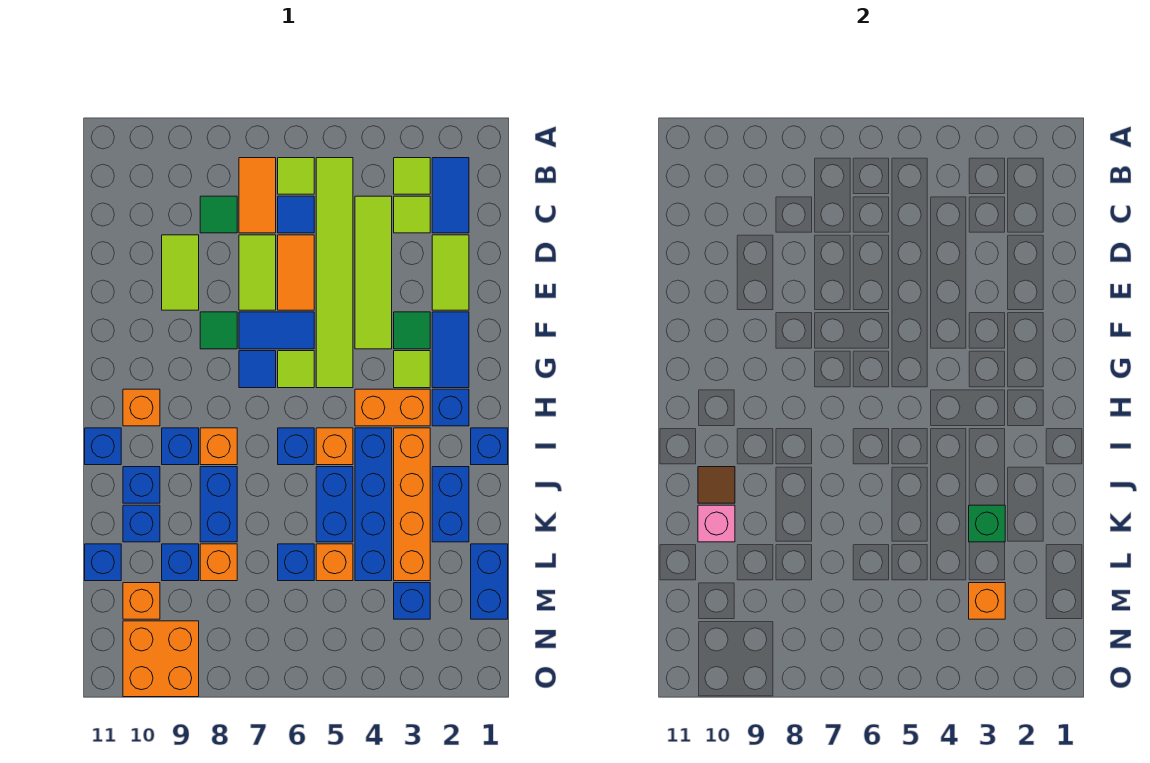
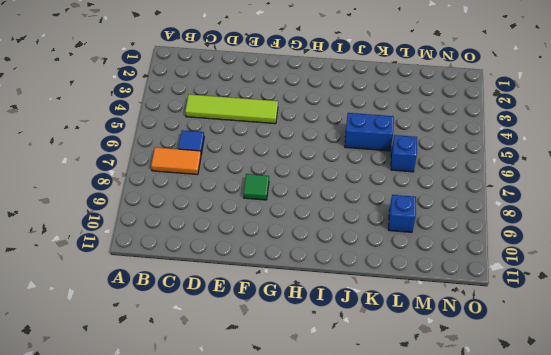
none -> blue 1x2 tile [432,158,469,233]
none -> lime 1x1 tile [394,158,430,194]
none -> lime 1x6 tile [316,158,353,388]
none -> lime 1x1 tile [278,158,314,194]

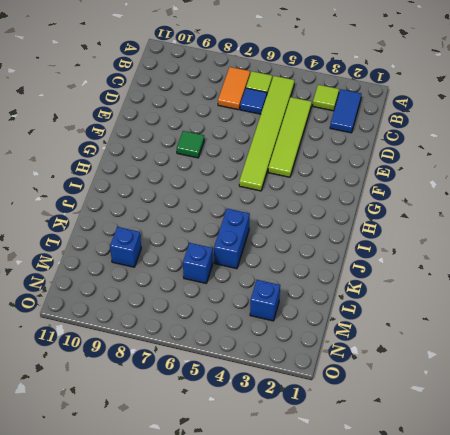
none -> lime 1x1 tile [394,196,430,233]
none -> green 1x1 tile [200,196,237,233]
none -> lime 1x2 tile [432,235,469,310]
none -> orange 1x2 tile [278,235,314,310]

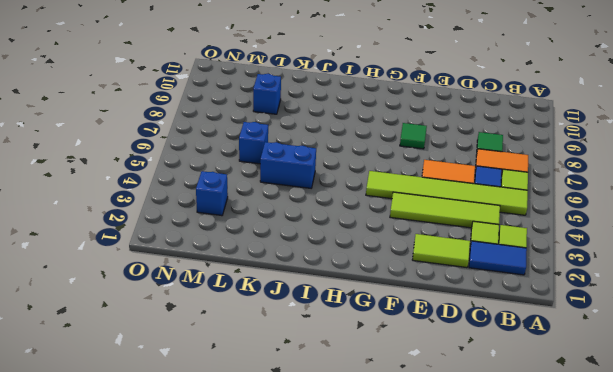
none -> lime 1x2 tile [239,235,276,310]
none -> lime 1x2 tile [162,235,199,310]
none -> blue 1x2 tile [432,312,469,388]
none -> green 1x1 tile [394,312,430,349]

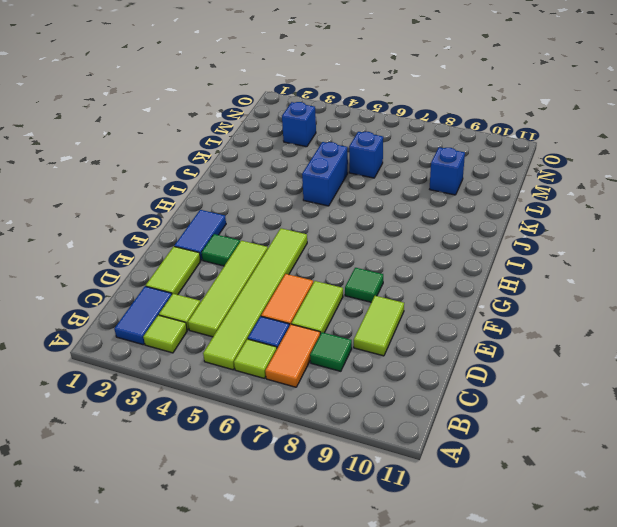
none -> blue 1x2 tile [239,312,314,349]
none -> lime 1x1 tile [394,351,430,388]
none -> lime 1x1 tile [278,351,314,388]
none -> blue 1x1 tile [239,351,276,388]

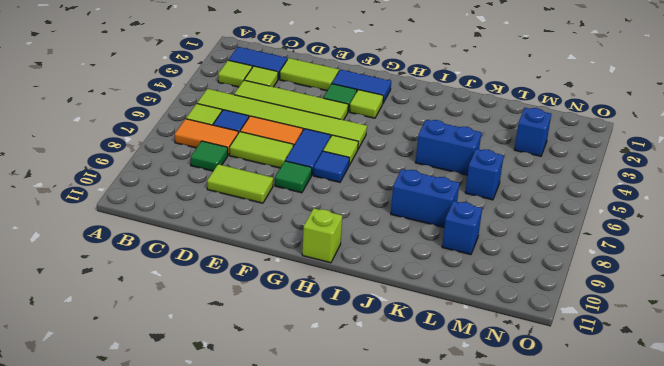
lime 1x1 brick [302,208,342,263] -> none
none -> blue 1x1 brick [432,389,469,426]
none -> orange 1x2 brick [355,389,430,426]
none -> orange 1x1 brick [123,389,160,426]
none -> blue 1x1 brick [471,428,508,465]

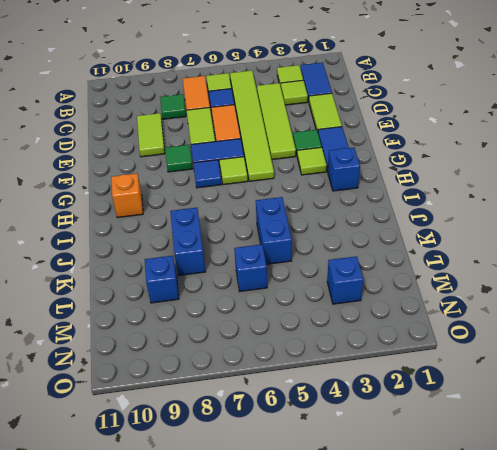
none -> orange 1x2 brick [355,389,430,426]
none -> blue 1x1 brick [471,428,508,465]
none -> orange 1x4 brick [394,428,430,581]
none -> blue 1x4 brick [355,428,392,581]

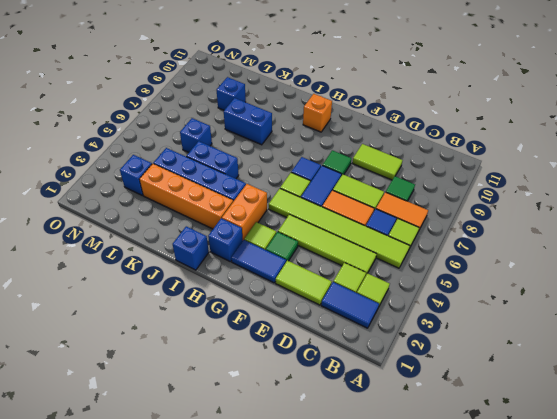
none -> orange 1x1 brick [316,428,353,465]
none -> blue 1x1 brick [278,428,314,465]
none -> orange 1x1 brick [200,428,237,465]
none -> blue 1x1 brick [162,428,199,465]

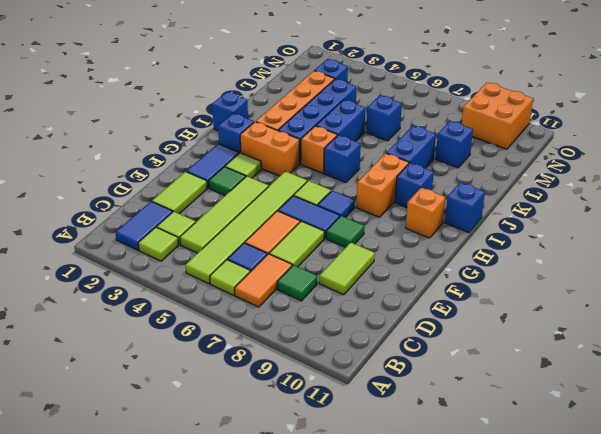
orange 1x2 brick [356,153,409,217] -> orange 1x1 brick [200,428,237,465]
none -> blue 1x2 brick [432,467,469,542]
none -> blue 1x1 brick [123,467,160,503]
none -> blue 1x1 brick [123,505,160,542]
none -> blue 1x2 brick [471,544,508,619]

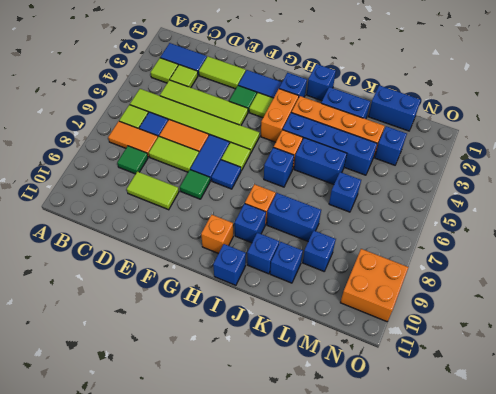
none -> orange 1x1 brick [316,544,353,581]
none -> orange 1x1 brick [200,544,237,581]
none -> blue 1x1 brick [85,544,121,581]
none -> orange 1x1 brick [123,583,160,619]

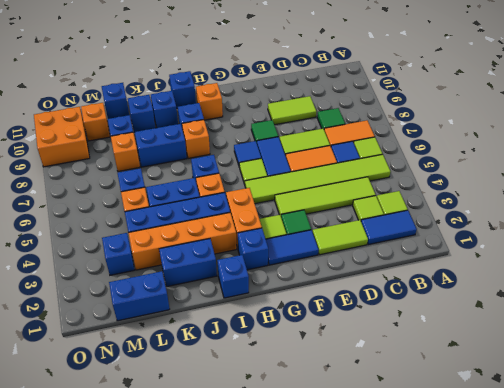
none -> brown 1x1 tile [698,467,735,503]
none -> green 1x1 brick [969,505,1005,542]
none -> pink 1x1 brick [698,505,735,542]
none -> orange 1x1 brick [969,583,1005,619]

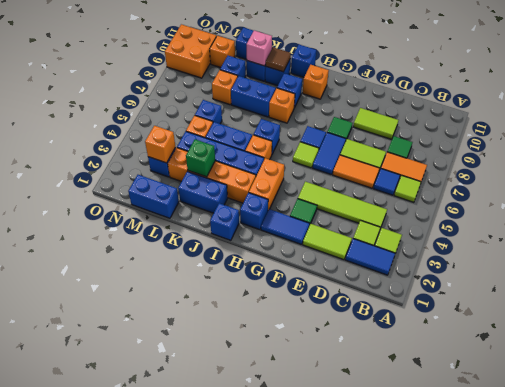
none -> lime 1x6 tile [316,158,353,388]
none -> lime 1x1 tile [394,351,430,388]

